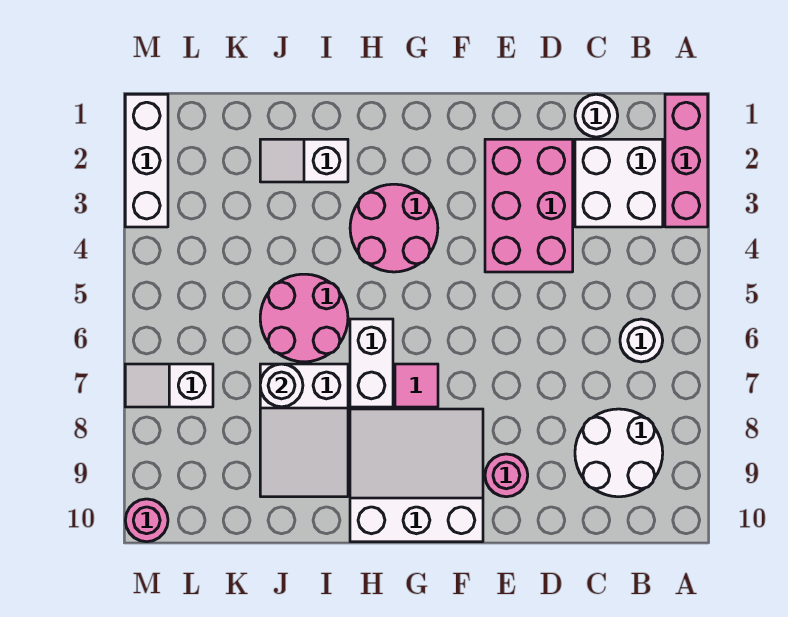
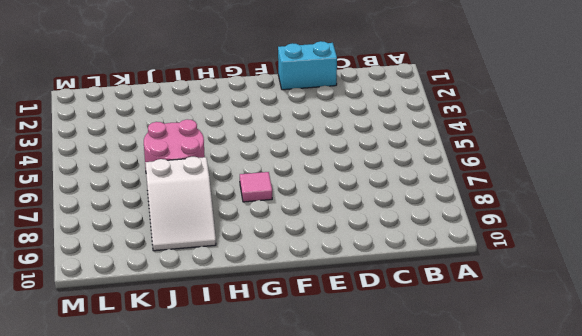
cyan 1x2 brick [278,41,337,90] -> none
none -> pink 1x3 brick [665,94,708,227]
none -> white 2x2 brick [575,139,663,227]
none -> white 1x1 round brick [620,319,663,362]

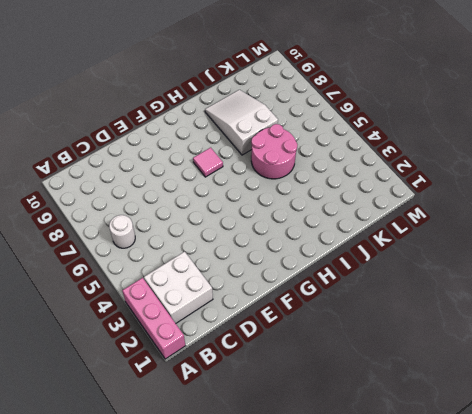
none -> white 2x2 round brick [575,409,663,497]
none -> white 1x1 round brick [575,94,618,137]
none -> pink 2x3 brick [485,139,573,272]

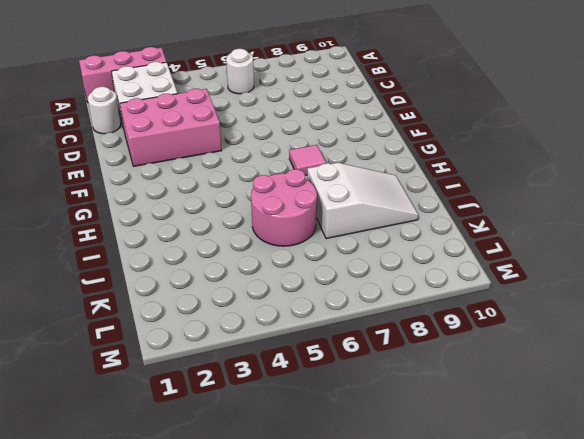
none -> white 2x2 round brick [575,409,663,497]
none -> pink 1x1 round brick [485,454,528,497]
none -> white 3x3 slope [350,409,483,542]

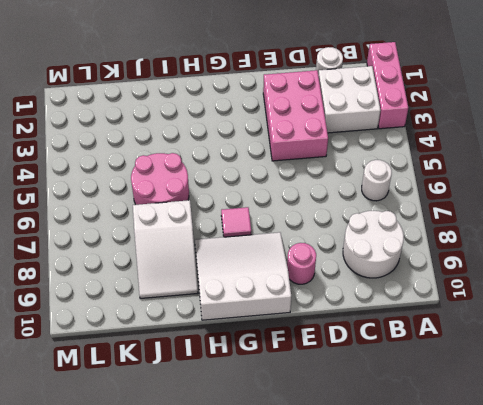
none -> pink 2x2 round brick [350,184,438,272]
none -> white 1x2 brick [350,319,393,407]
none -> white 1x2 slope [260,139,348,182]

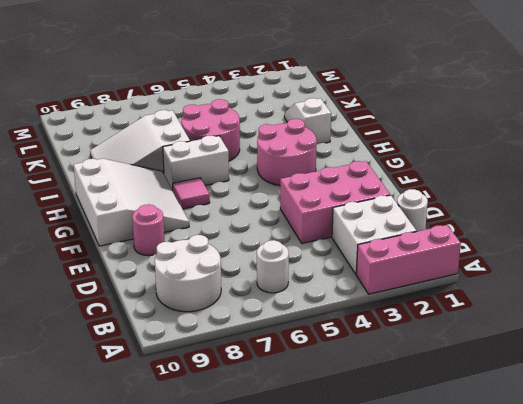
none -> white 1x2 slope [125,364,213,407]
none -> white 1x3 brick [125,94,168,227]
none -> pink 1x1 round brick [125,499,168,542]

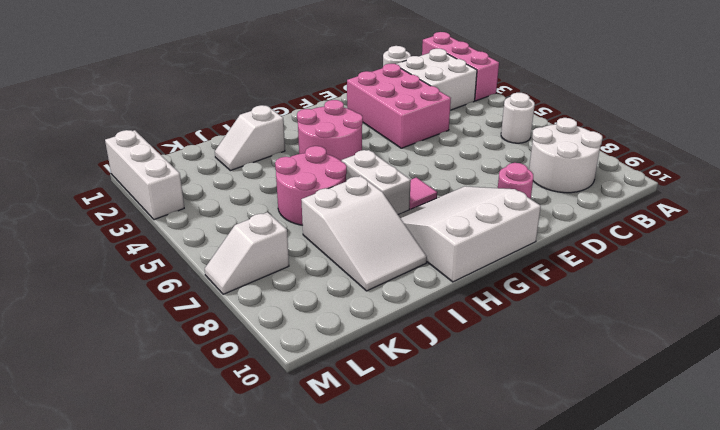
none -> pink 1x1 round brick [125,499,168,542]
none -> white 1x1 round brick [260,364,303,407]

